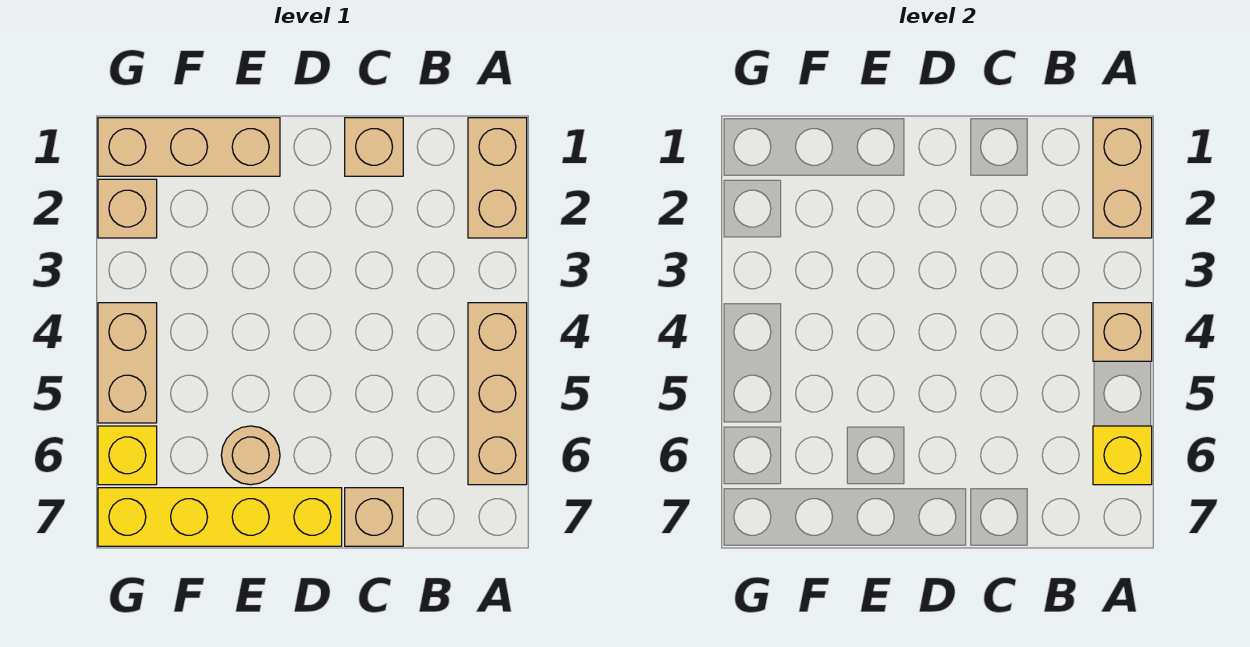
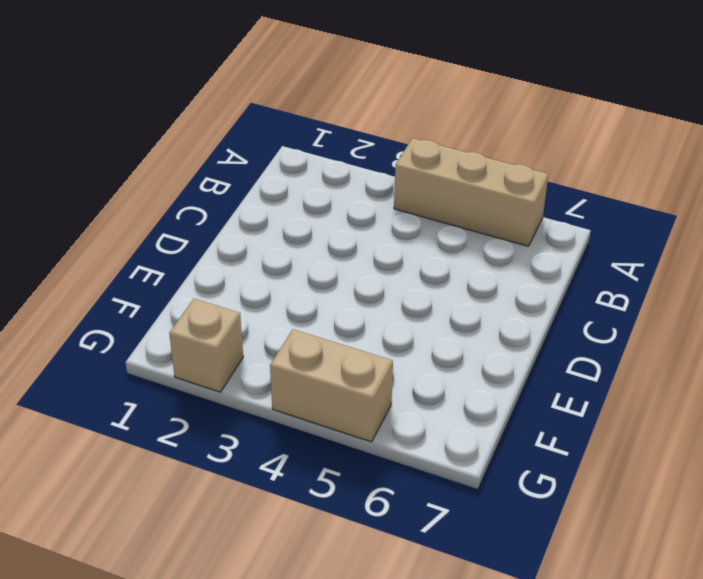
none -> tan 1x2 brick [468,118,527,238]
none -> tan 1x1 brick [345,118,403,176]
none -> tan 1x1 brick [345,488,403,546]

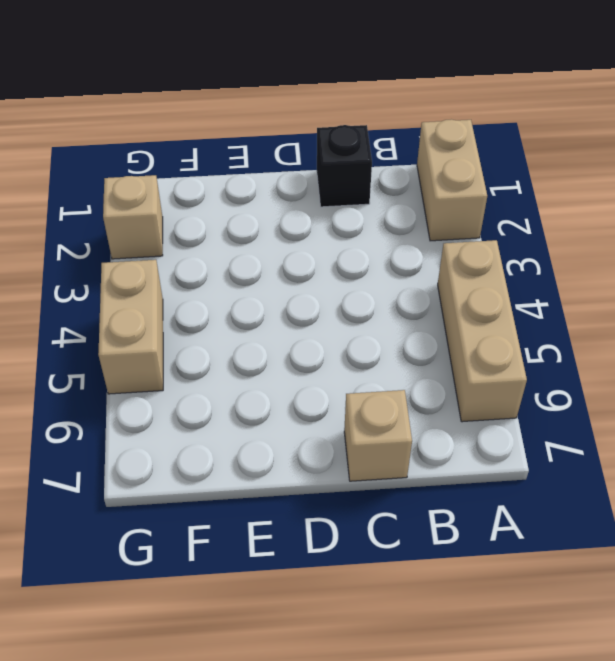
black 1x1 brick [317,125,372,207] -> tan 1x1 brick [345,118,403,176]
none -> yellow 1x4 brick [98,488,342,546]
none -> tan 1x3 brick [98,118,280,176]
none -> tan 1x1 round brick [221,426,280,485]

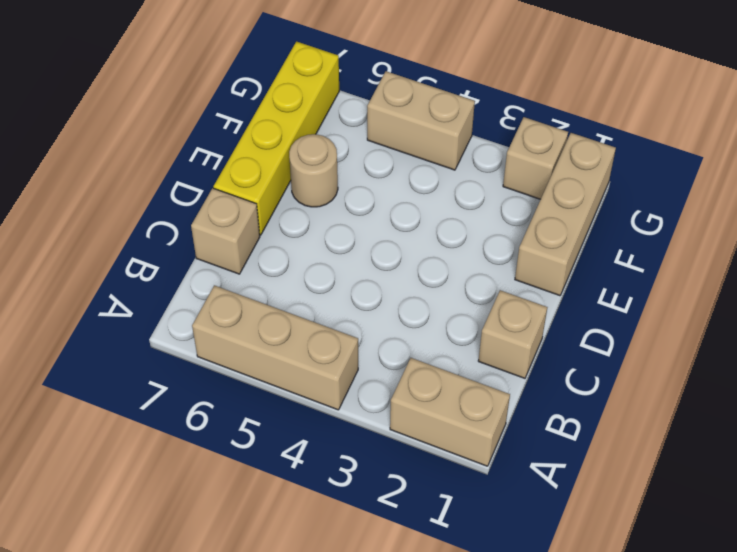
none -> yellow 1x1 brick [98,426,157,485]
none -> tan 1x2 brick [1093,118,1152,238]
none -> tan 1x1 brick [1093,303,1152,361]

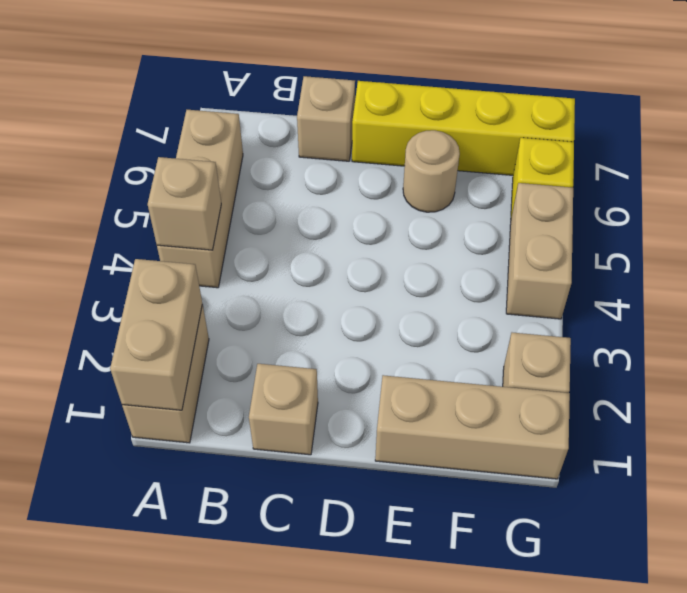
none -> yellow 1x1 brick [1093,426,1152,485]

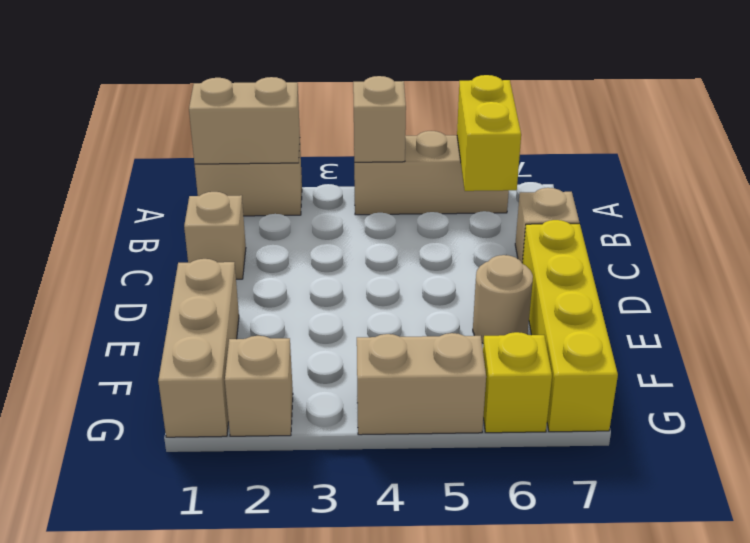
yellow 1x2 brick [457,75,521,191] -> yellow 1x1 brick [1093,426,1152,485]

